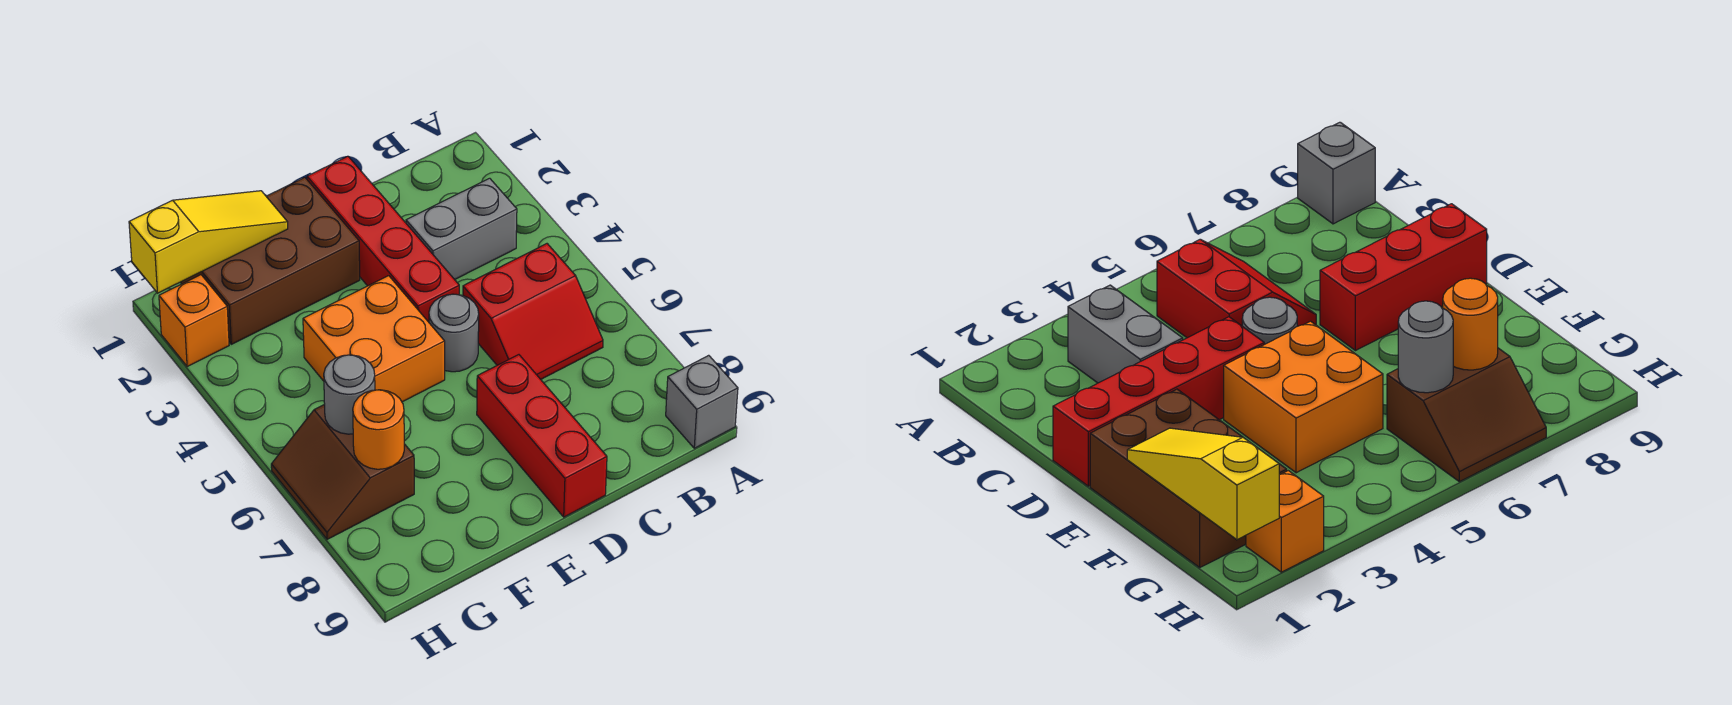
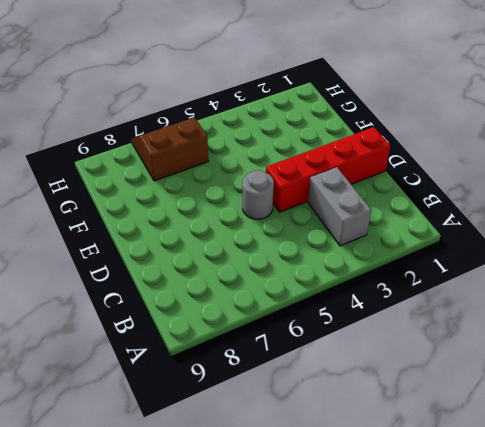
none -> grey 1x1 brick [666,355,738,448]
none -> red 2x2 slope [463,244,603,379]
none -> red 1x3 brick [477,355,607,517]

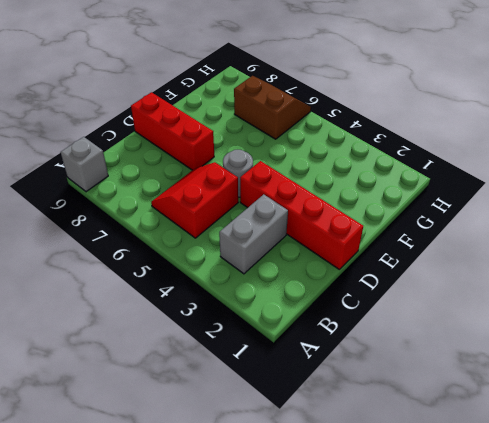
none -> brown 2x3 brick [180,177,360,344]
none -> orange 2x2 brick [303,276,445,402]
none -> orange 1x1 brick [159,275,229,367]

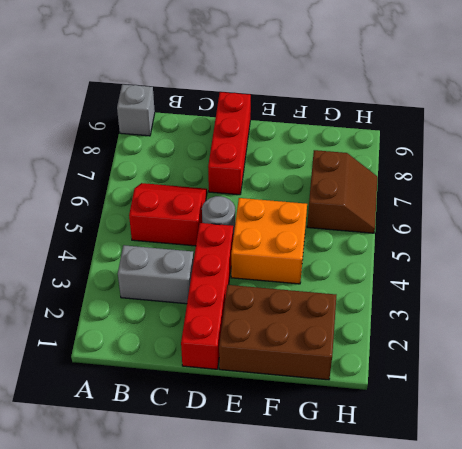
none -> orange 1x1 brick [159,275,229,367]
none -> yellow 1x3 slope [129,191,288,293]
none -> grey 1x1 round brick [324,355,375,434]

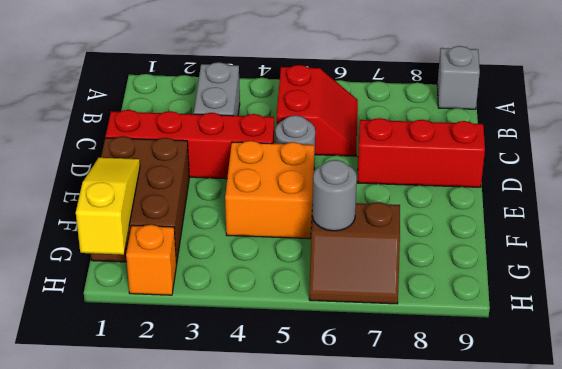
none -> orange 1x1 round brick [353,390,404,469]

